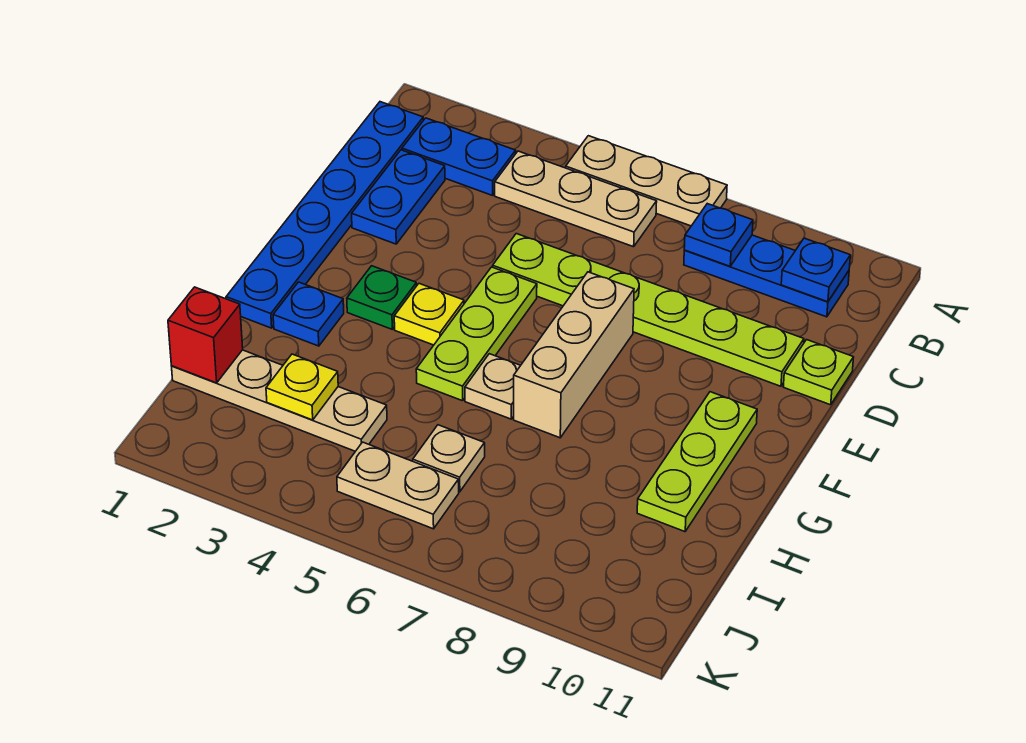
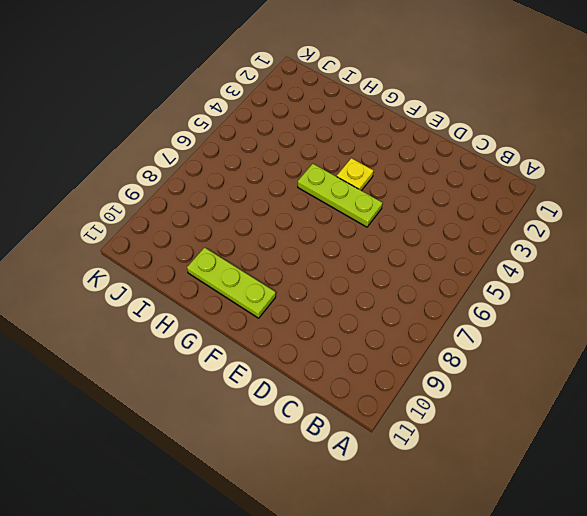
none -> tan 1x3 plate [566,136,727,226]
none -> blue 1x6 plate [226,102,423,328]
none -> blue 1x2 plate [402,118,516,195]

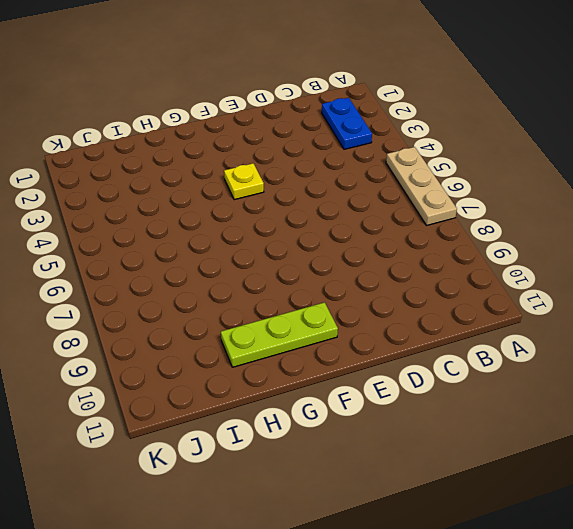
none -> blue 1x6 plate [226,102,423,328]
none -> tan 1x3 plate [495,151,657,247]
none -> blue 1x3 plate [684,235,849,317]

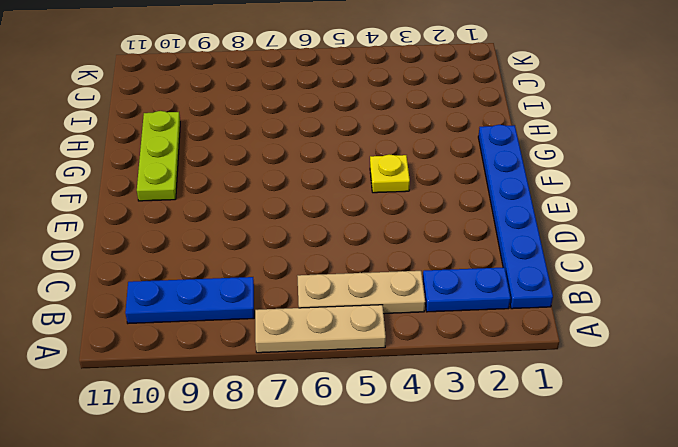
none -> blue 1x2 plate [352,150,445,244]
none -> lime 1x6 plate [493,234,804,386]
none -> lime 1x1 plate [783,340,854,405]

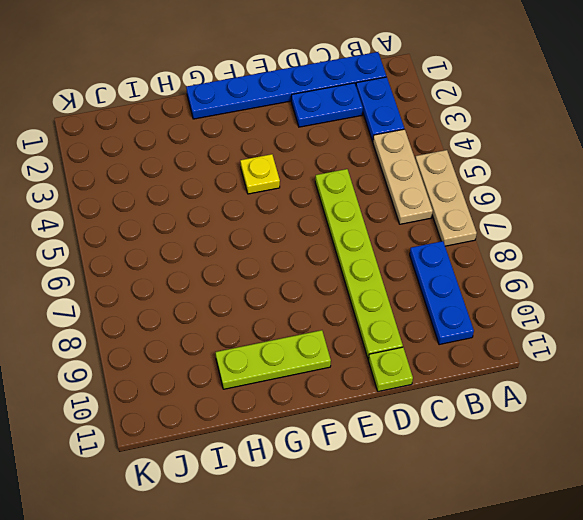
none -> lime 1x3 plate [416,267,537,401]
none -> tan 1x3 brick [514,272,634,438]
none -> green 1x1 plate [347,266,417,329]

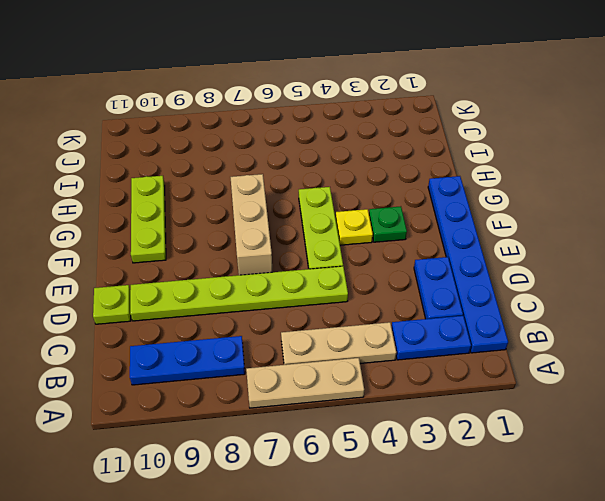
none -> blue 1x1 plate [273,282,344,346]
none -> tan 1x1 plate [465,354,521,419]
none -> tan 1x4 plate [172,350,387,451]

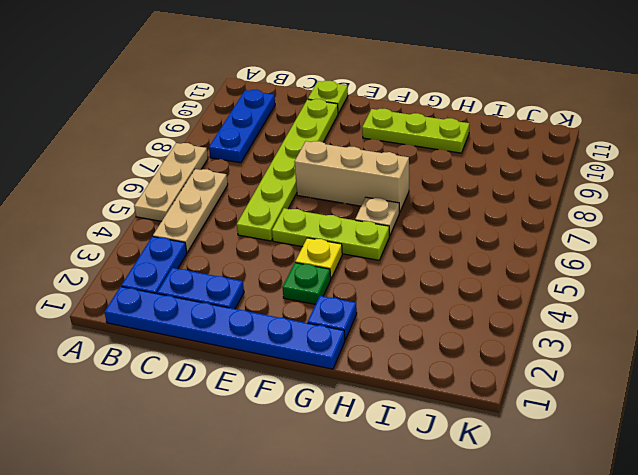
none -> tan 1x4 plate [172,350,387,451]
none -> tan 1x1 plate [413,425,485,492]
none -> tan 1x2 plate [337,442,459,529]

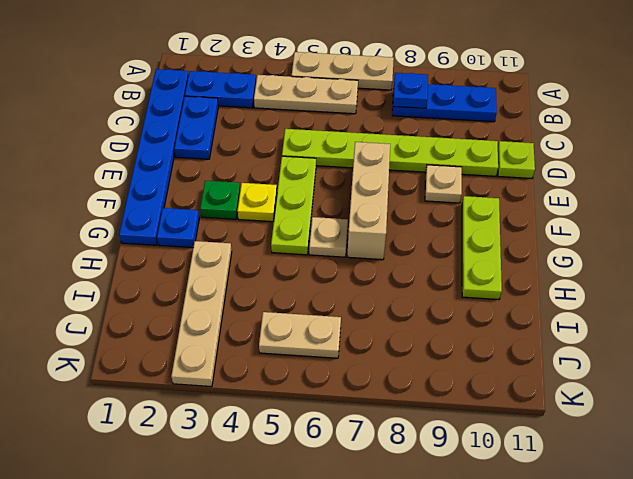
tan 1x1 plate [425,165,462,203] -> tan 1x1 plate moved to [413,425,485,492]
tan 1x4 plate [171,241,232,387] -> tan 1x4 plate turned to [172,350,387,451]
none -> blue 1x1 plate [781,238,850,302]
none -> red 1x1 brick [168,287,243,383]
none -> yellow 1x1 plate [266,354,338,420]

